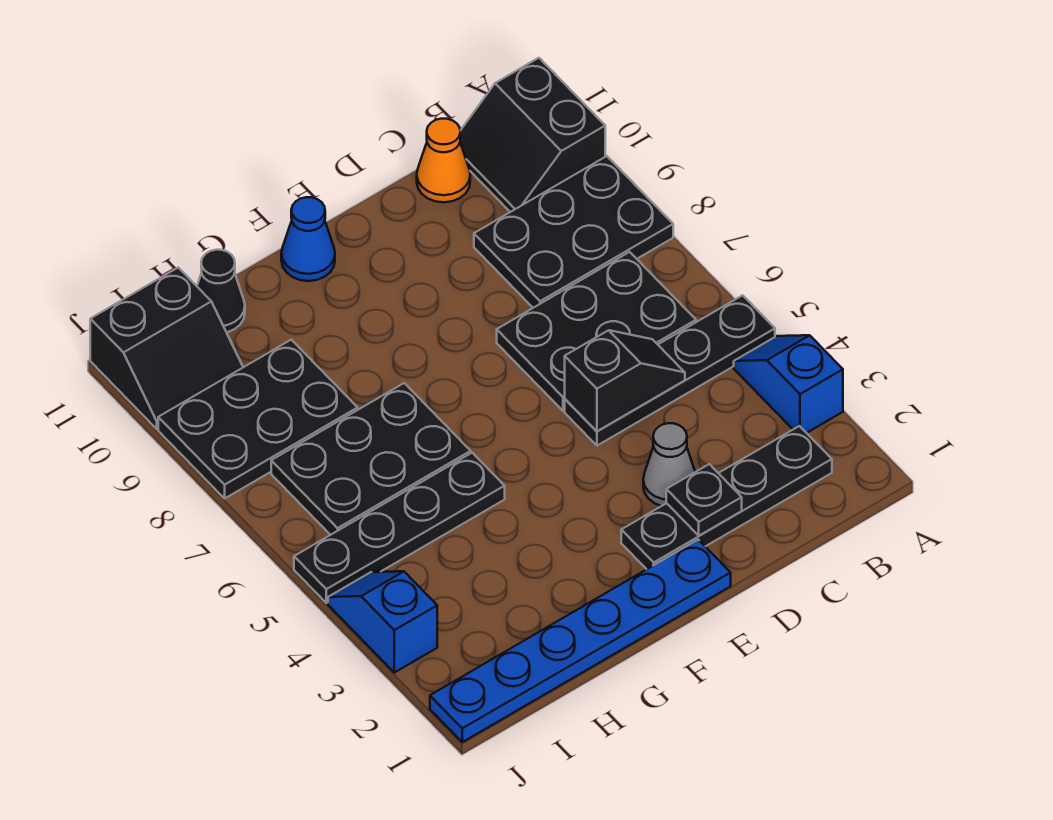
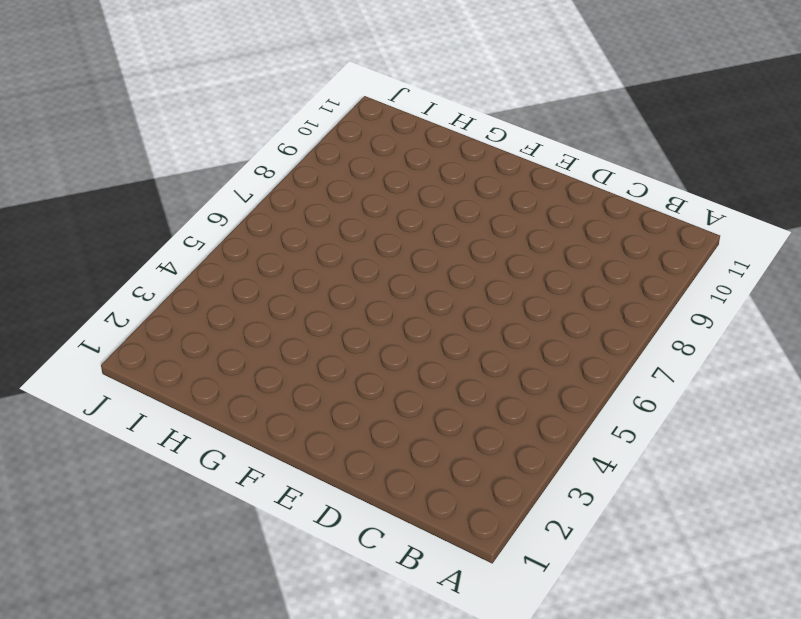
none -> blue 1x2 slope [734,335,843,433]
none -> black 1x4 plate [565,295,775,446]
none -> black 2x3 plate [474,156,673,308]

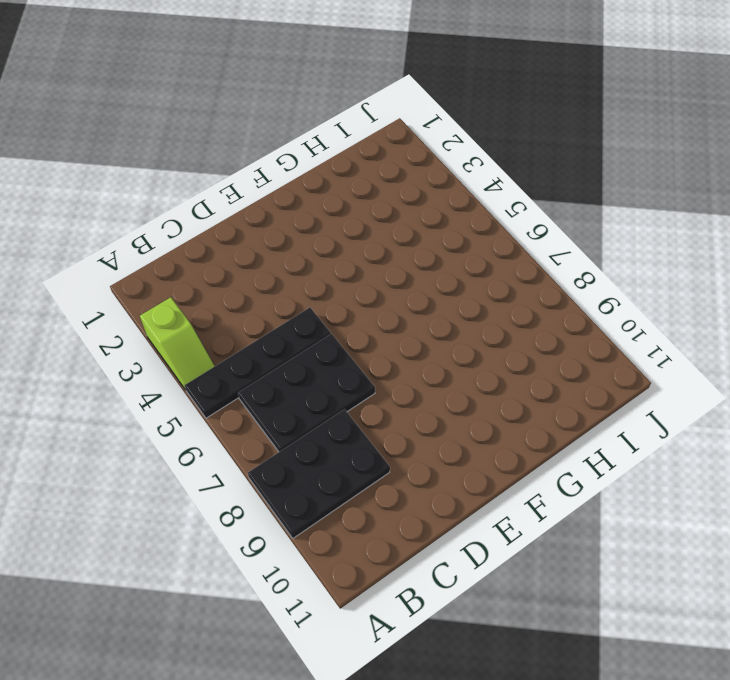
lime 1x2 slope [140,297,215,390] -> blue 1x2 slope [734,335,843,433]
none -> black 2x2 slope [460,58,605,212]
none -> black 1x4 plate [621,426,832,569]
none -> orange 1x1 cone [417,119,470,202]

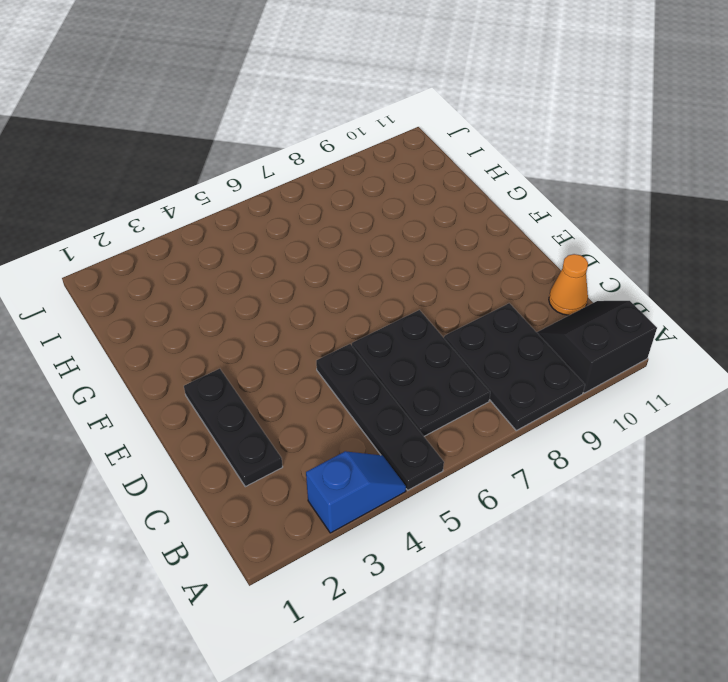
black 1x3 plate [184,369,283,487] -> black 1x4 plate [621,426,832,569]
none -> grey 1x1 cone [643,423,695,506]
none -> blue 1x6 plate [430,540,731,742]
none -> blue 1x1 cone [281,197,335,281]

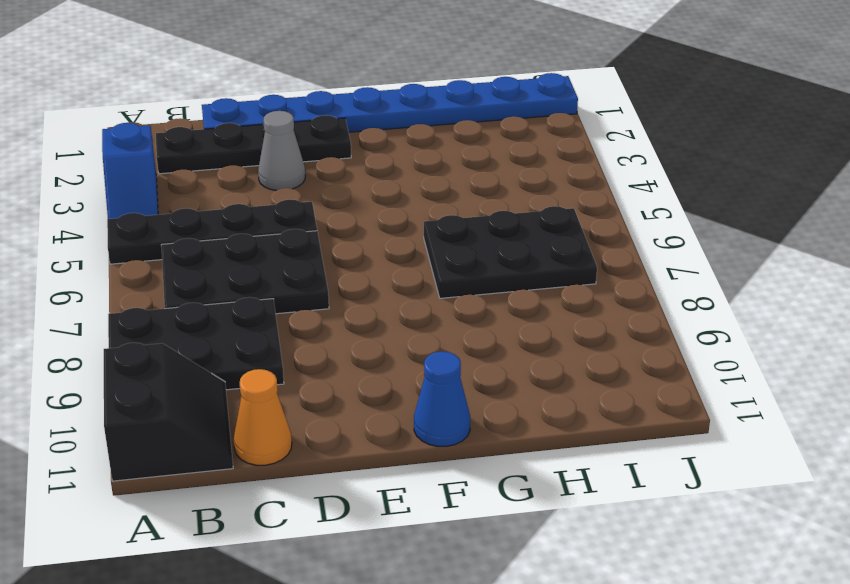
blue 1x8 plate [202,73,578,132] -> blue 1x6 plate [430,540,731,742]
none -> black 1x4 plate [294,453,505,603]
none -> black 2x3 plate [158,340,358,498]
none -> black 1x1 cone [197,250,245,332]

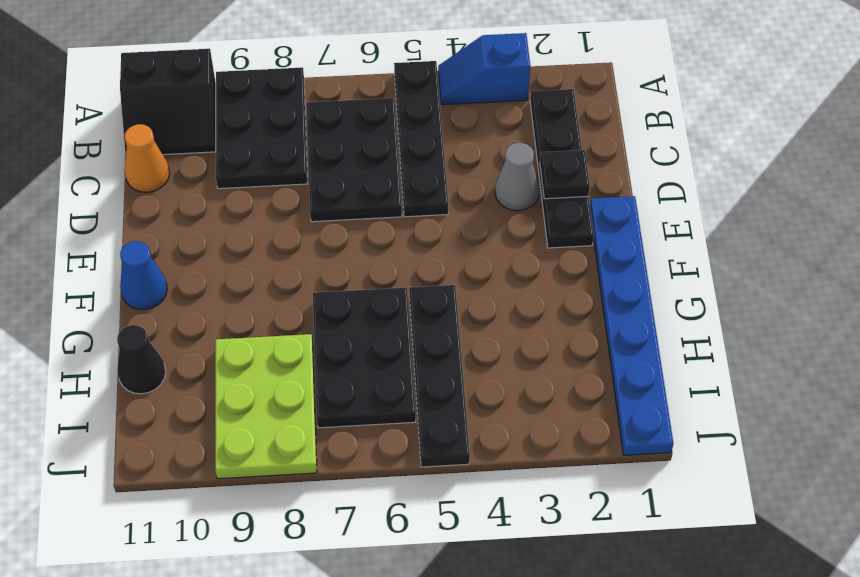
lime 2x3 plate [215,334,317,479] -> black 2x3 plate [158,340,358,498]
none -> black 2x2 slope [90,268,243,429]
none -> blue 1x2 slope [328,571,437,673]
none -> black 1x2 slope [565,330,685,431]

